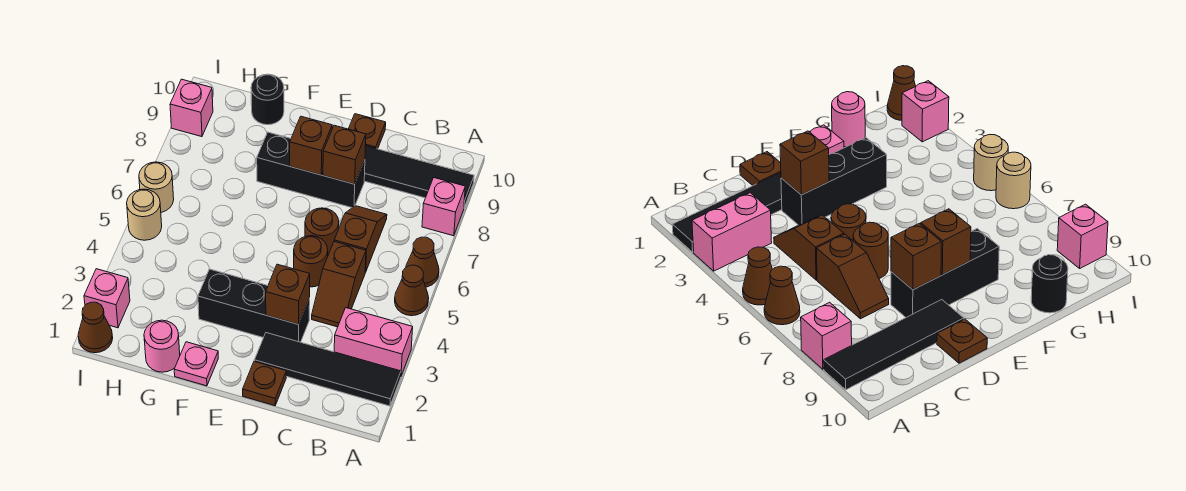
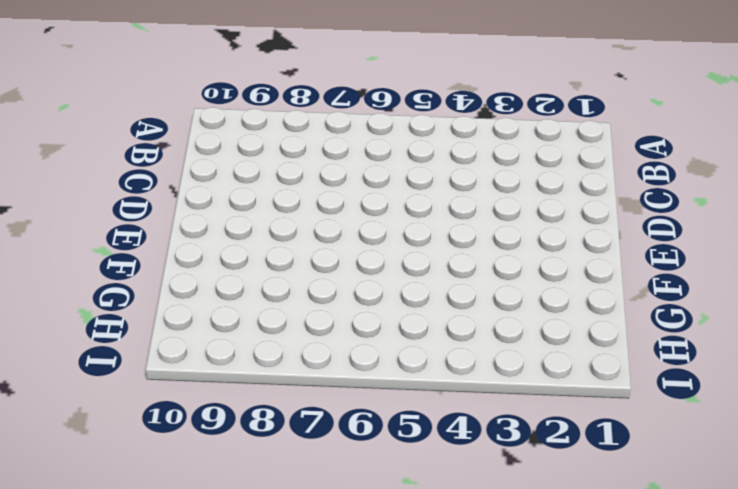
none -> black 1x4 tile [254,333,401,406]
none -> pink 1x2 brick [334,308,413,376]
none -> brown 1x1 cone [395,265,429,316]

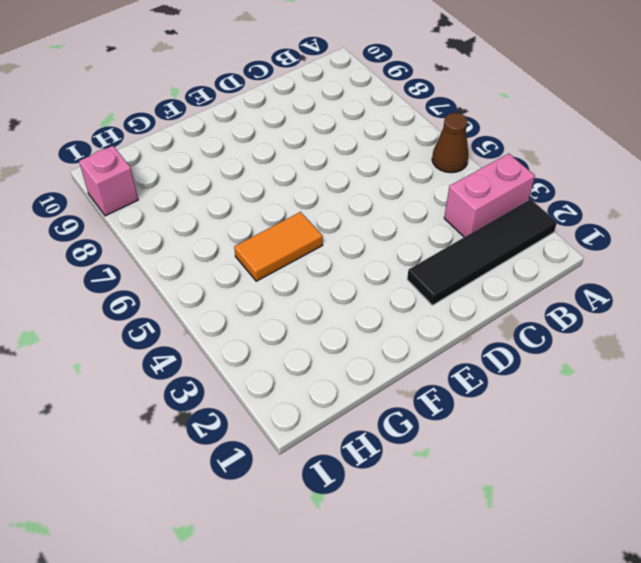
orange 1x2 tile [234,212,323,281] -> none
none -> brown 1x1 cone [406,237,439,287]
none -> pink 1x1 brick [422,178,465,236]
none -> black 1x4 tile [364,146,474,207]

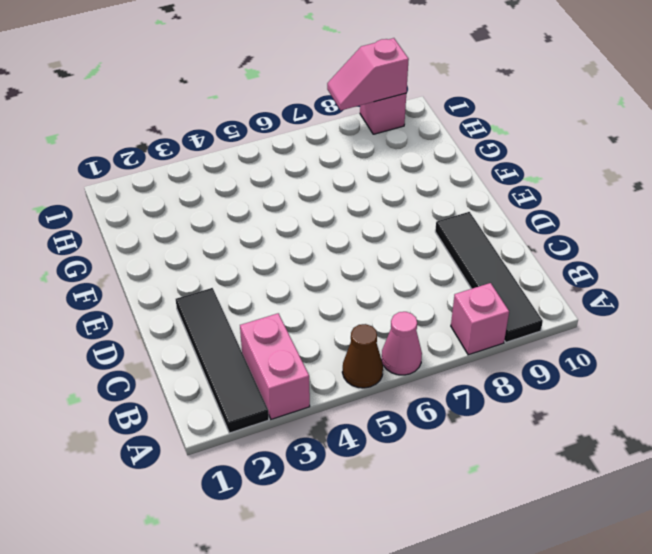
pink 1x1 cone [382,312,422,375] -> brown 1x1 cone [406,237,439,287]
pink 1x2 slope [327,38,409,110] -> none
none -> brown 1x2 slope [312,242,366,327]
none -> brown 1x2 slope [334,206,387,272]
none -> brown 1x1 plate [243,361,286,406]

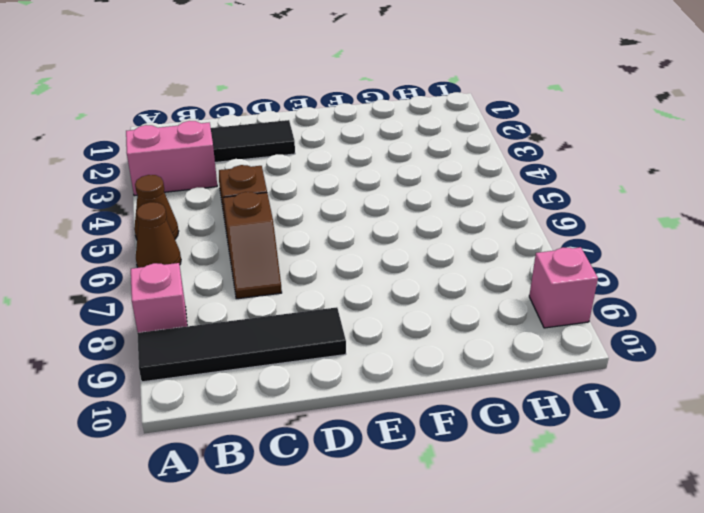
none -> brown 1x1 plate [243,361,286,406]
none -> black 1x3 brick [198,269,310,342]
none -> brown 1x1 round brick [294,236,328,287]

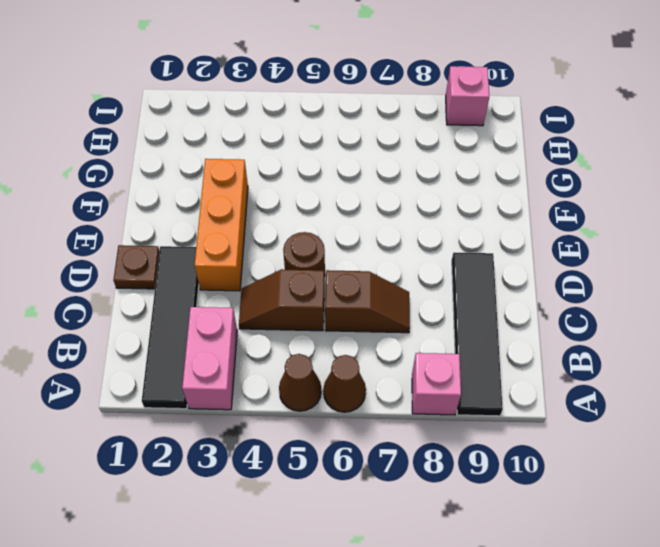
orange 1x3 brick [195,159,248,291] -> black 1x3 brick [198,269,310,342]
none -> brown 1x1 round brick [305,208,339,255]
none -> black 1x3 brick [257,132,365,208]
none -> brown 1x1 plate [349,114,386,149]

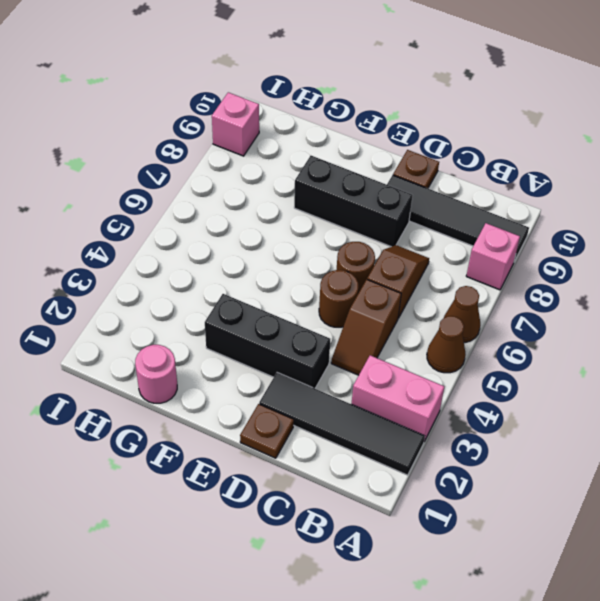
none -> pink 1x1 plate [174,342,218,386]
none -> black 1x1 round brick [251,74,284,125]
none -> brown 1x1 cone [78,302,113,353]

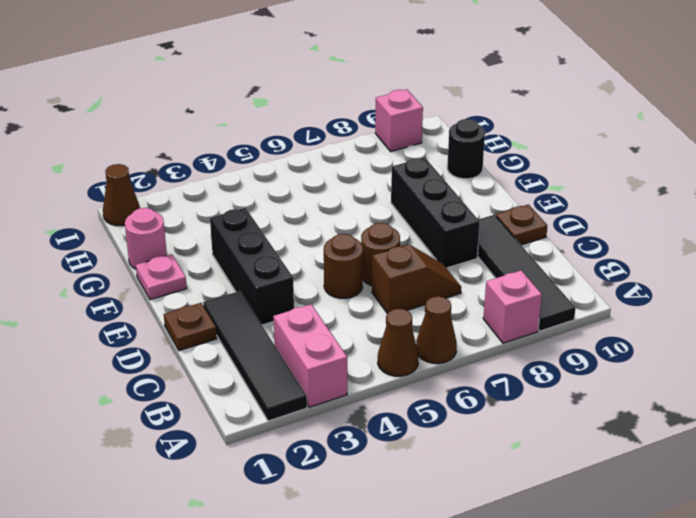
none -> brown 1x2 slope [312,242,366,327]
none -> pink 1x1 brick [84,269,130,328]
none -> tan 1x1 round brick [127,189,162,240]

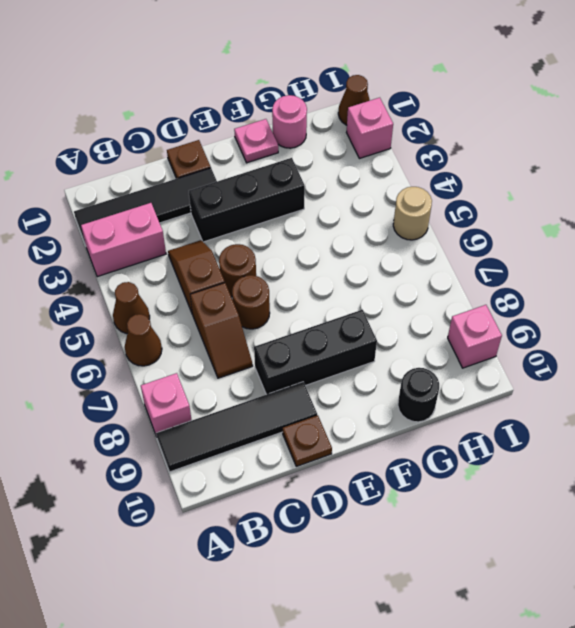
none -> tan 1x1 round brick [139,162,174,212]
none -> brown 1x1 brick [266,264,310,324]
none -> brown 1x1 brick [323,125,366,184]

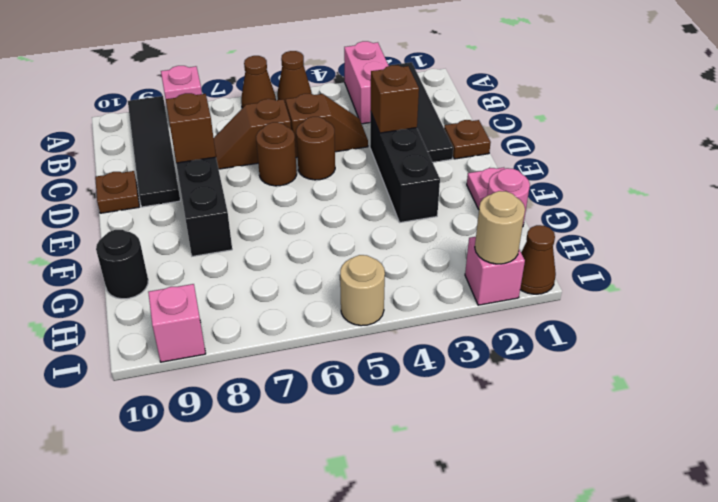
tan 1x1 round brick [475,191,525,264] -> tan 1x1 round brick moved to [139,162,174,212]
none -> brown 1x1 brick [290,116,332,175]

